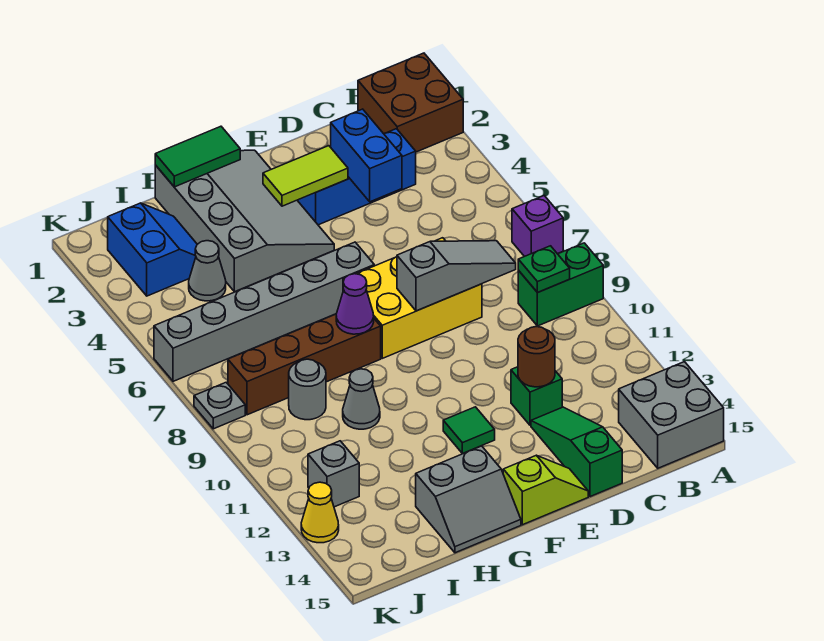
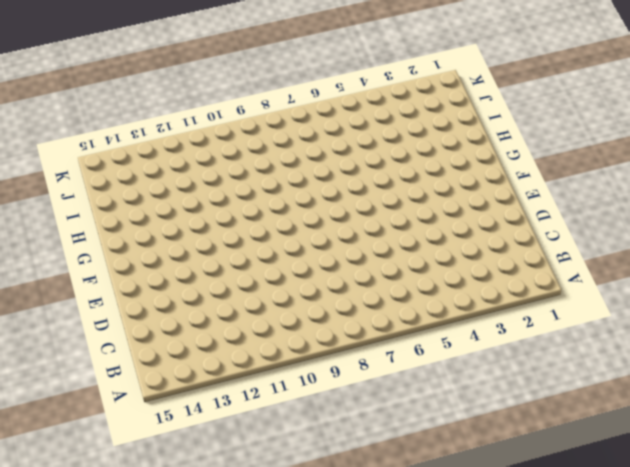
none -> brown 2x2 brick [358,53,463,152]
none -> purple 1x1 brick [512,196,563,257]
none -> green 1x2 brick [518,243,603,326]

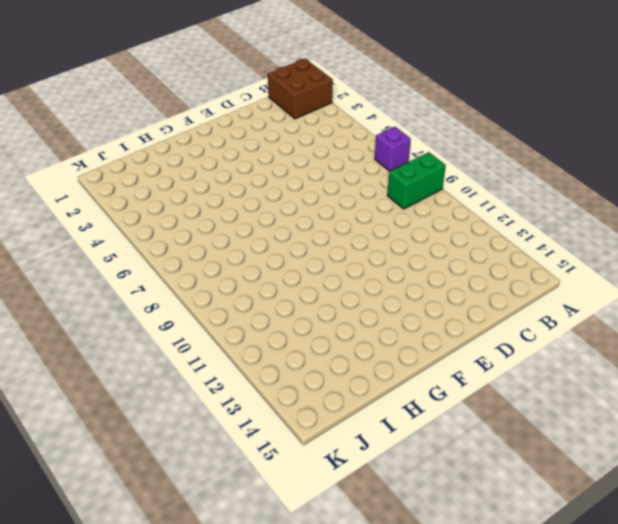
none -> grey 2x2 brick [619,362,724,468]
none -> blue 1x3 brick [297,129,416,225]
none -> yellow 2x3 brick [343,238,482,358]

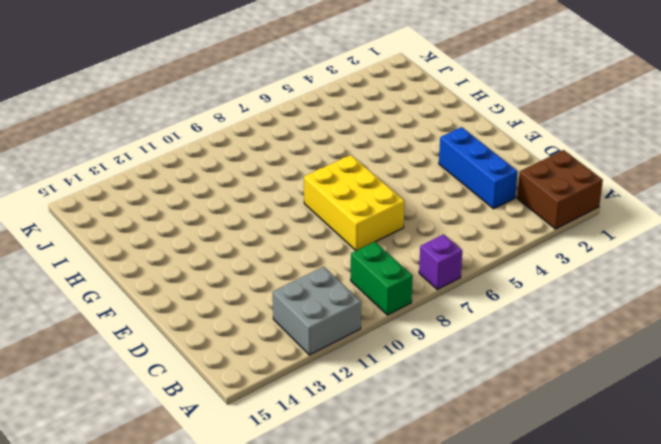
grey 2x2 brick [273,267,361,355] -> grey 2x2 brick moved to [619,362,724,468]
none -> green 1x1 brick [511,367,562,425]
none -> green 1x3 slope [531,407,622,497]
none -> lime 1x2 slope [503,455,588,525]

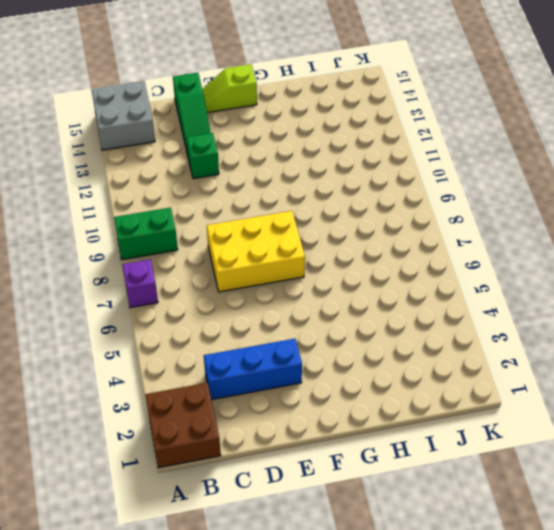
none -> grey 3x4 slope [155,150,334,292]
none -> grey 1x6 brick [154,242,374,381]
none -> green 1x1 tile [443,407,495,453]

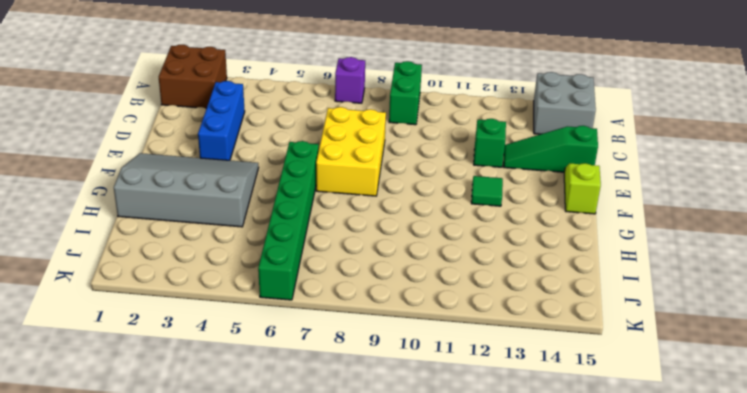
green 1x6 brick [258,141,319,300] -> grey 1x6 brick [154,242,374,381]
none -> brown 1x4 brick [228,314,381,415]
none -> grey 2x2 slope [416,446,521,553]
none -> grey 1x1 cone [343,369,380,429]

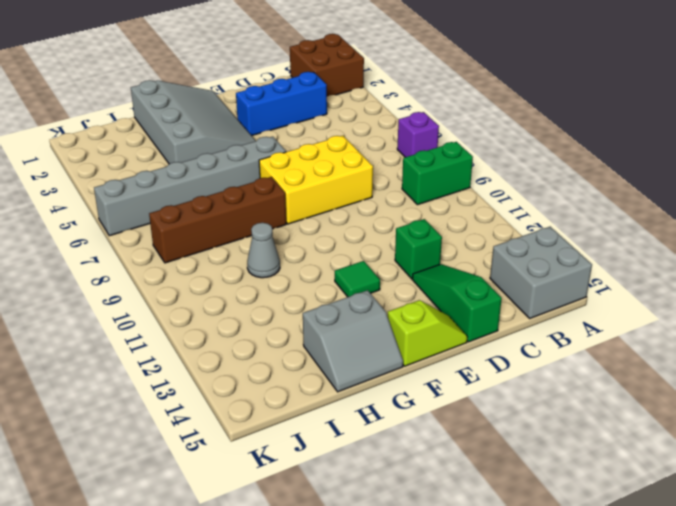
none -> blue 2x2 slope [108,203,197,296]
none -> grey 1x1 cone [189,241,226,301]
none -> grey 1x1 round brick [289,359,326,420]

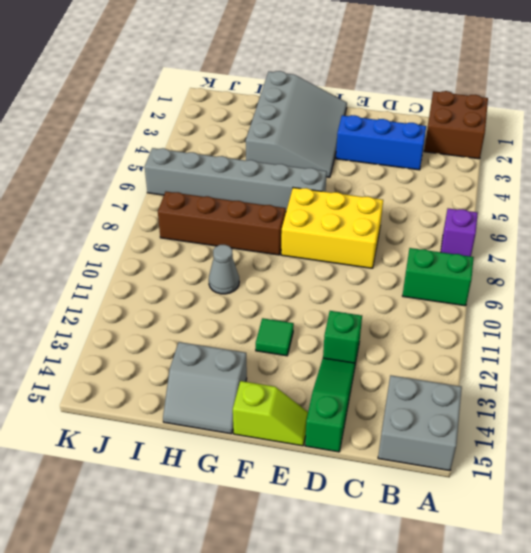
none -> blue 2x2 slope [108,203,197,296]
none -> grey 1x1 cone [189,241,226,301]
none -> grey 1x1 round brick [289,359,326,420]

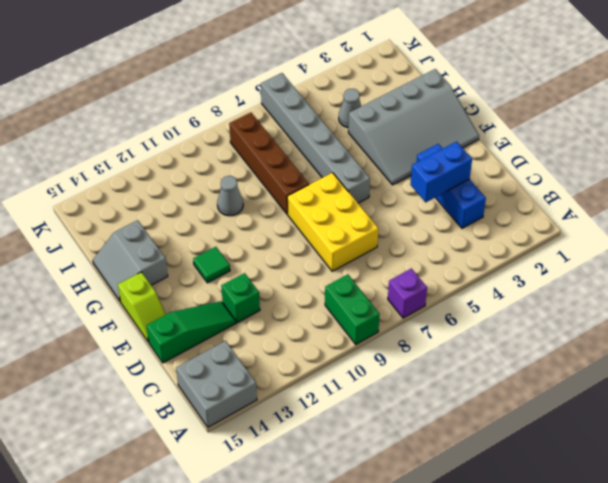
none -> brown 2x2 brick [358,53,463,152]
none -> blue 2x2 slope [108,203,197,296]
none -> grey 1x1 round brick [289,359,326,420]

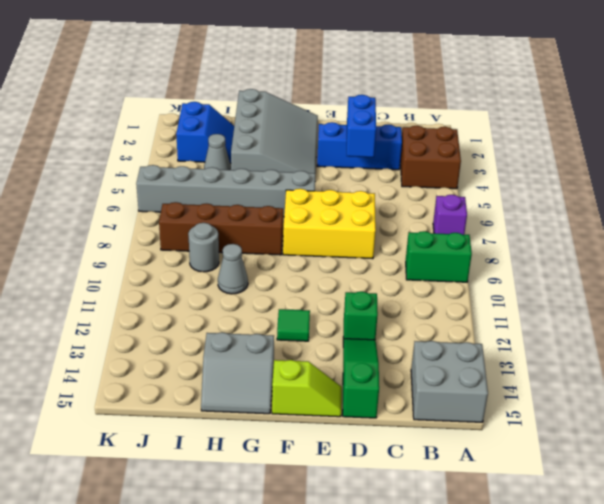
brown 2x2 brick [400,126,461,189] -> brown 2x2 brick moved to [358,53,463,152]
none -> grey 1x1 brick [308,441,359,507]
none -> grey 1x1 plate [194,382,245,429]
none -> yellow 1x1 cone [301,482,339,543]

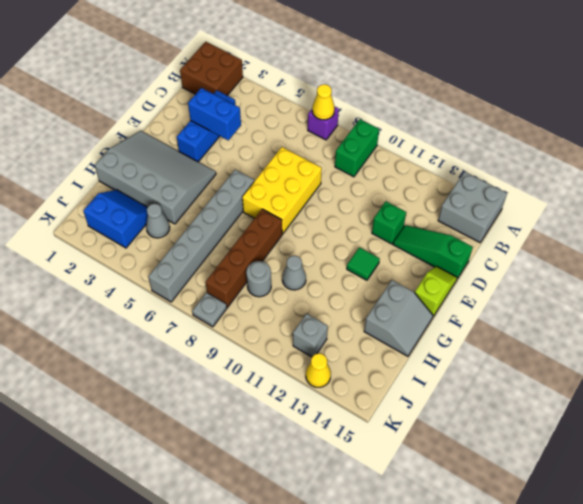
yellow 1x1 cone [312,84,335,120] -> none
none -> green 1x1 plate [518,246,570,293]
none -> grey 1x3 slope [397,241,516,311]
none -> brown 1x1 round brick [518,327,555,387]

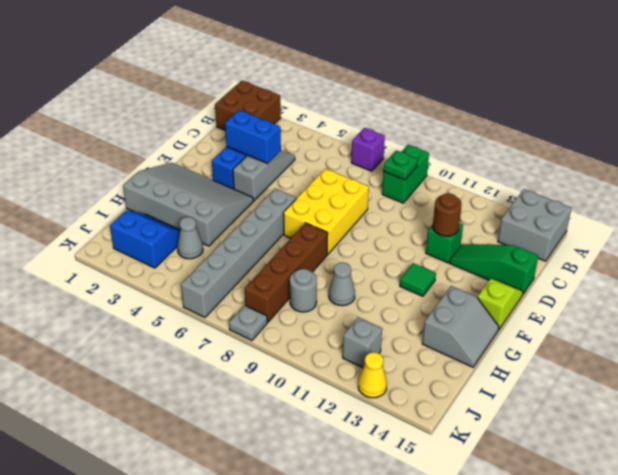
grey 1x3 slope [233,150,295,201] -> grey 1x3 slope moved to [397,241,516,311]
none -> lime 1x2 tile [263,146,348,206]
none -> green 1x2 tile [155,126,240,187]
none -> purple 1x1 cone [336,274,374,334]

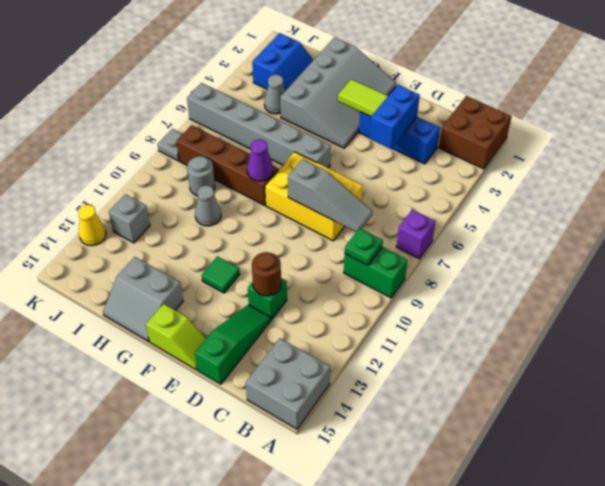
none -> green 1x2 tile [155,126,240,187]

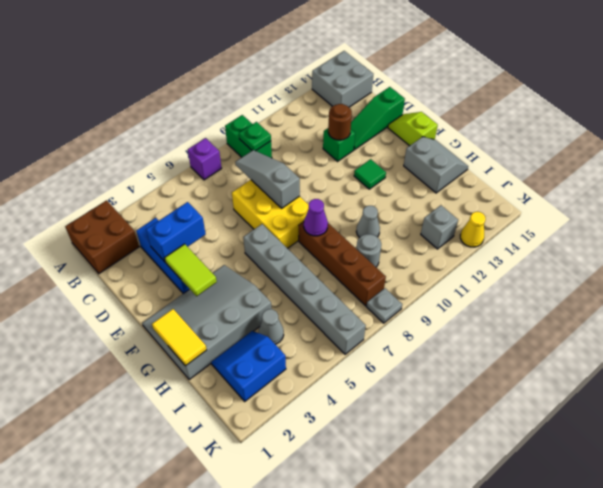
yellow 1x2 tile [152,309,207,366] -> green 1x2 tile [155,126,240,187]

